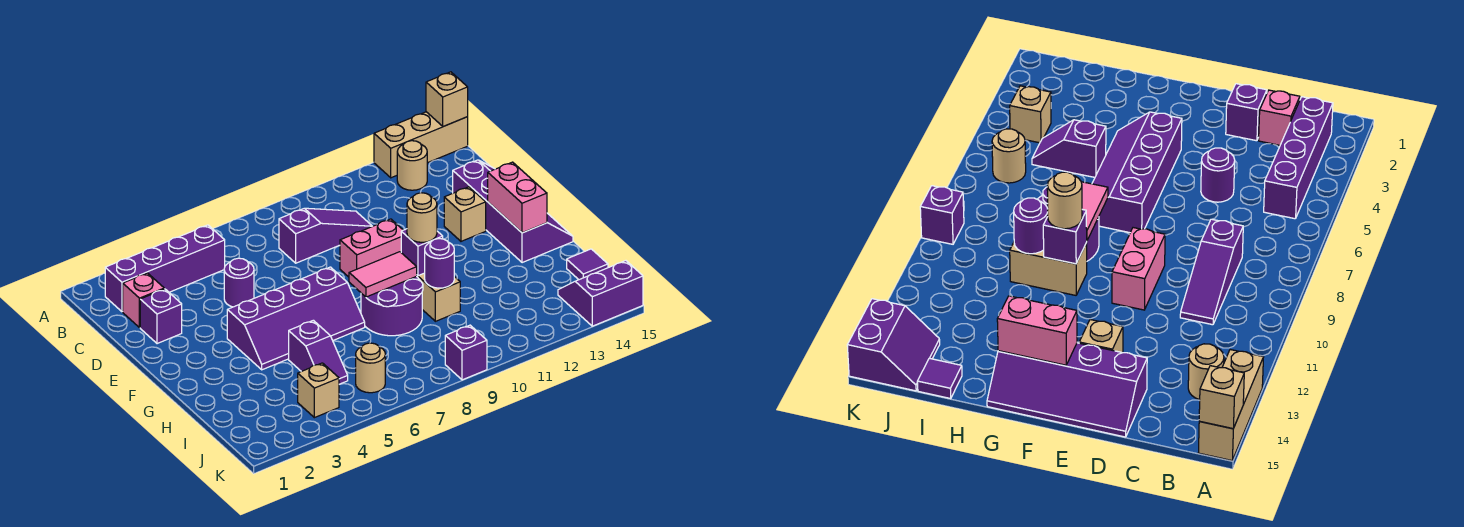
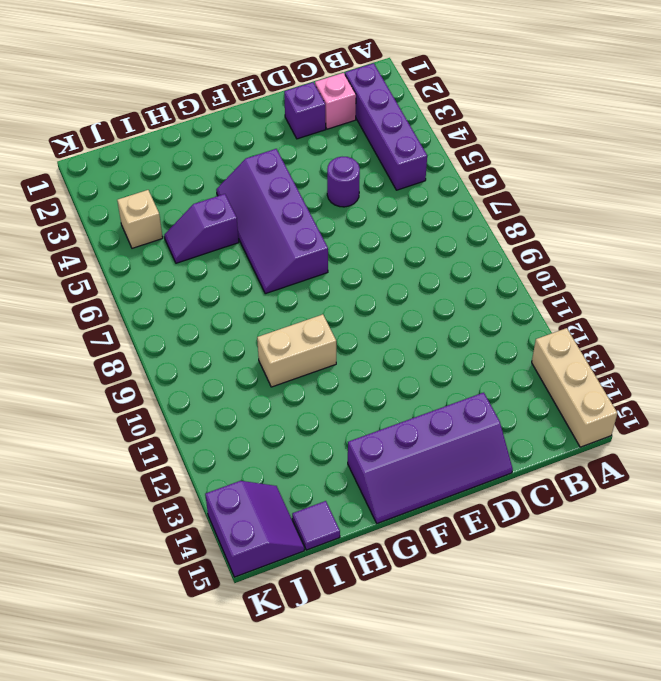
none -> tan 1x1 round brick [397,141,427,190]
none -> purple 1x3 slope [279,208,372,263]
none -> pink 1x2 brick [340,219,403,277]

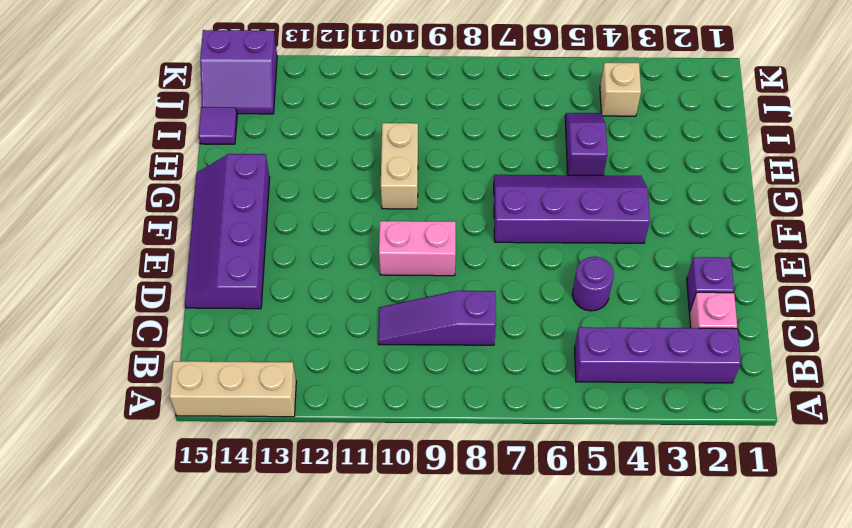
none -> tan 1x1 round brick [397,141,427,190]
none -> tan 1x1 brick [444,187,486,241]
none -> purple 2x2 round brick [361,277,423,336]

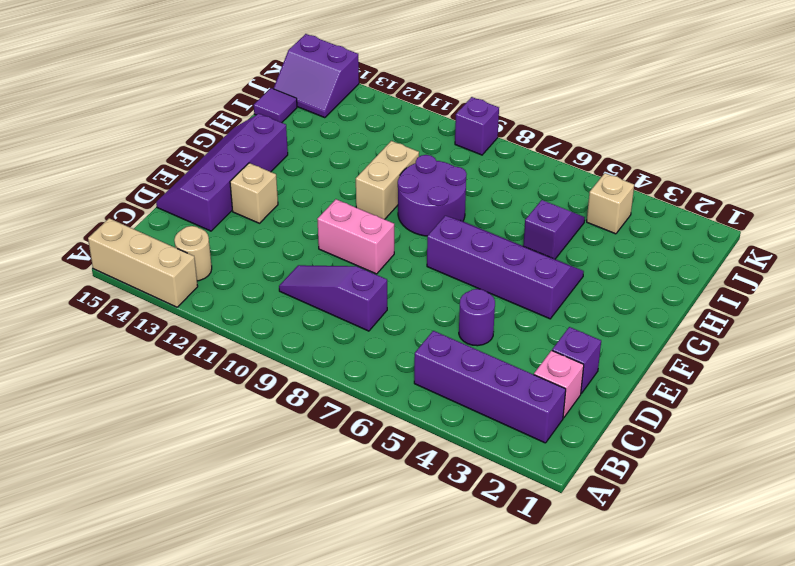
none -> tan 1x1 round brick [356,343,385,393]
none -> tan 1x1 brick [426,72,468,127]
none -> pink 1x2 brick [488,162,547,233]

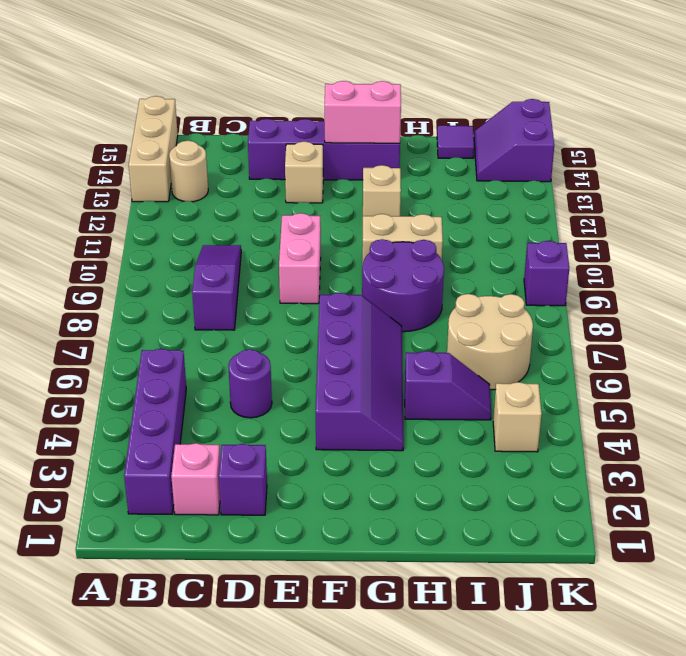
tan 1x1 brick [363,165,401,216] -> tan 1x1 brick moved to [426,72,468,127]
tan 2x2 round brick [447,294,533,390] -> tan 1x1 round brick [356,343,385,393]
none -> pink 1x2 tile [349,252,417,297]
none -> purple 1x1 brick [401,229,443,276]
none -> purple 1x1 round brick [425,239,454,288]

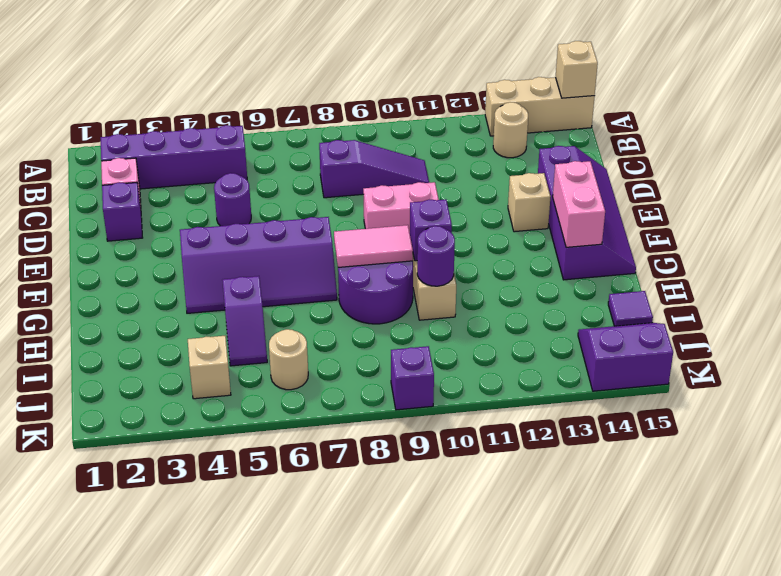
none -> tan 1x1 round brick [407,193,437,242]

